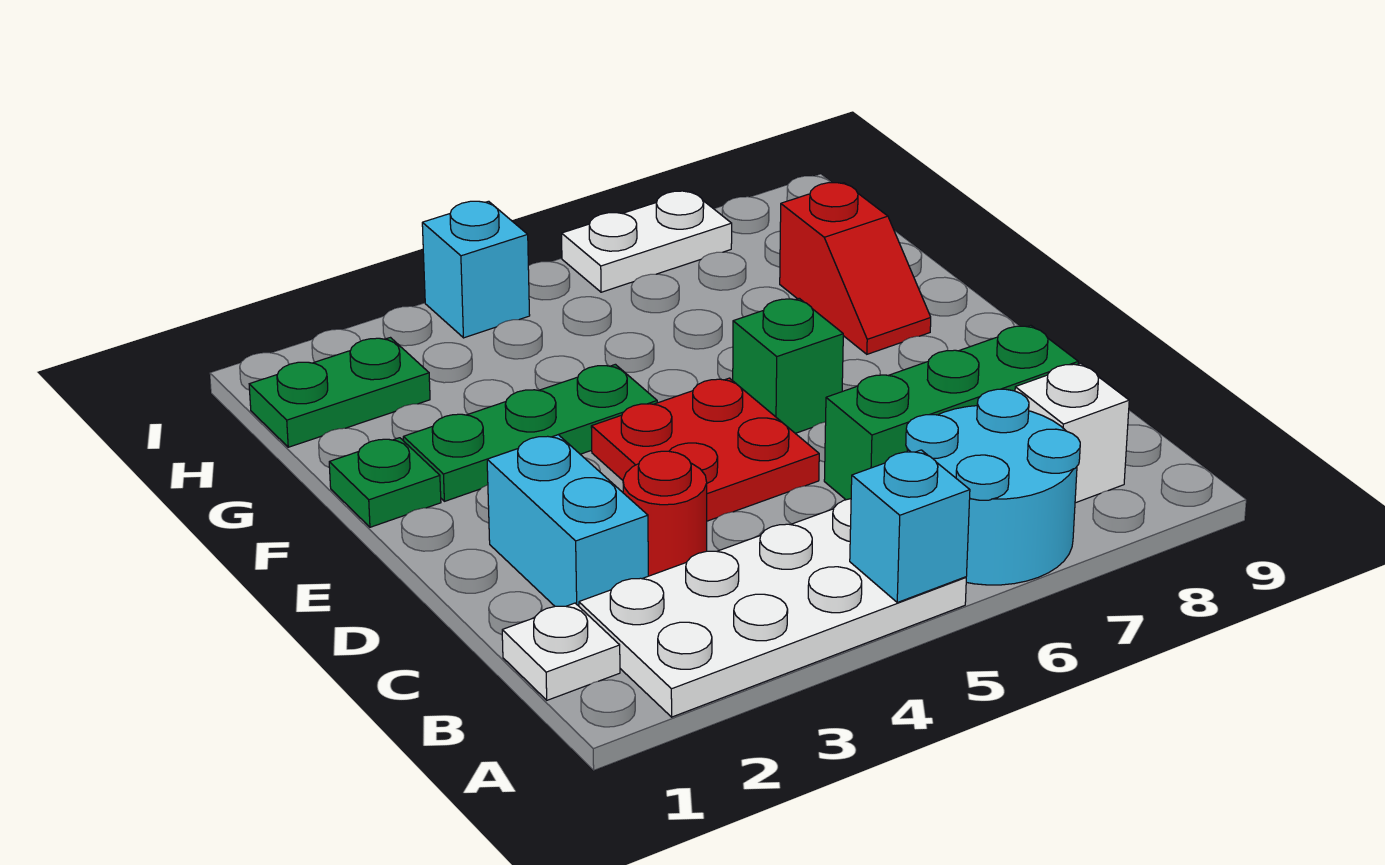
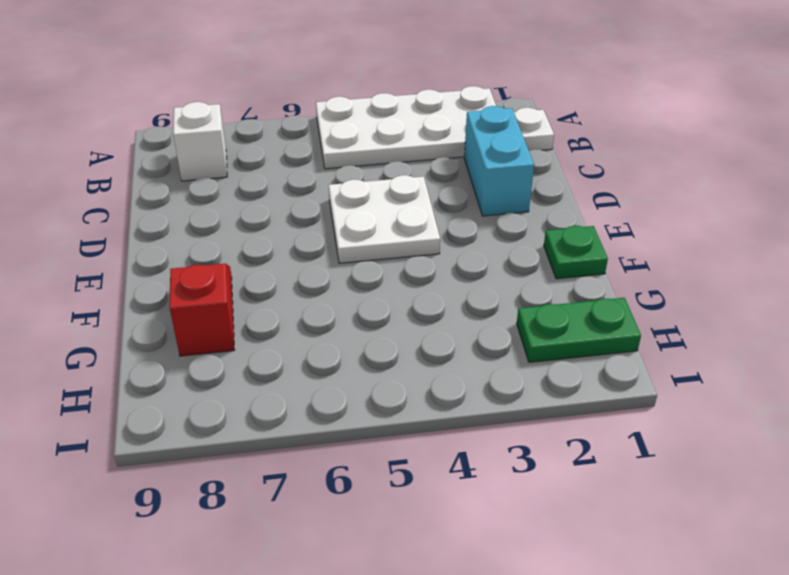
white 2x2 plate [329,175,440,263] -> red 2x2 plate [591,378,819,521]
none -> cyan 2x2 round brick [906,389,1080,585]
none -> red 1x1 round brick [623,451,707,576]
none -> green 1x3 brick [824,325,1078,500]

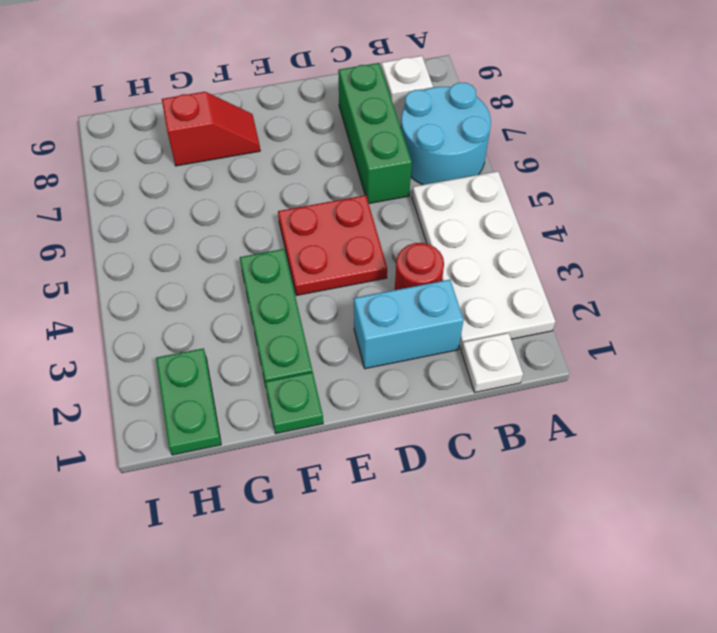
none -> green 1x1 brick [733,298,843,433]
none -> cyan 1x1 brick [422,201,530,338]
none -> white 1x2 plate [562,191,732,292]

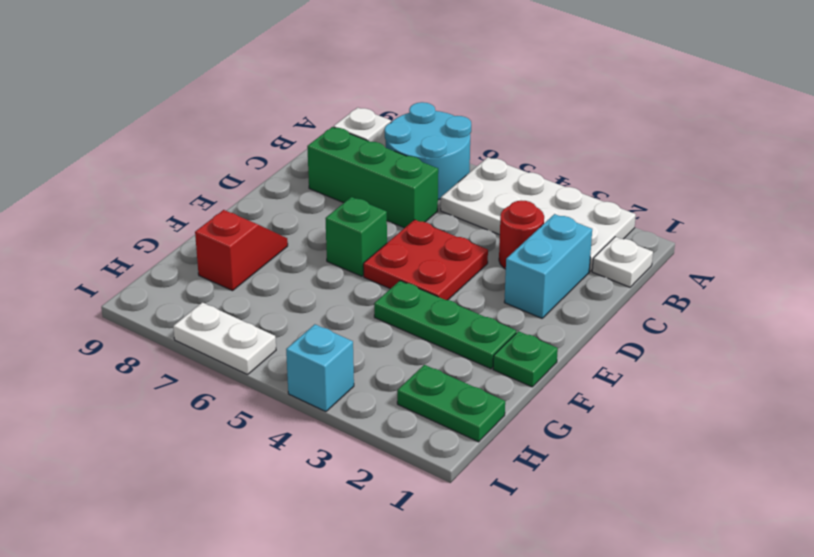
none -> cyan 1x1 brick [850,450,970,602]

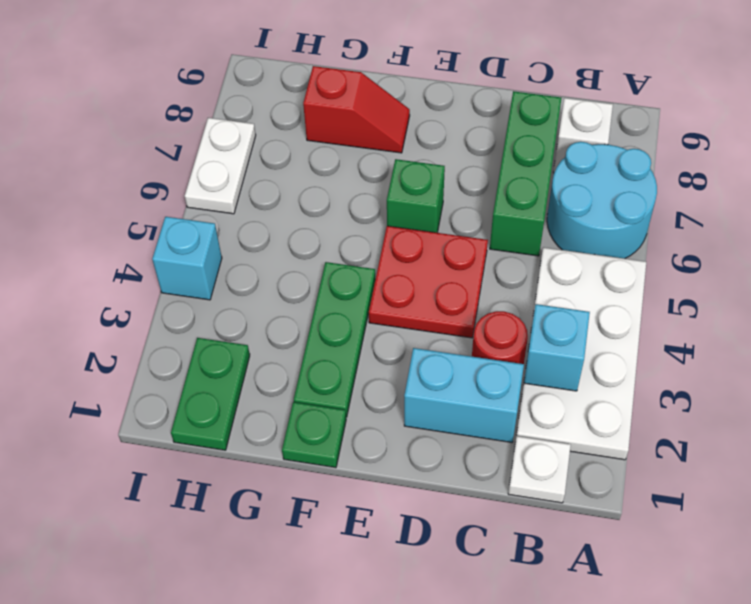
cyan 1x1 brick [524,304,590,391] -> cyan 1x1 brick moved to [850,450,970,602]

